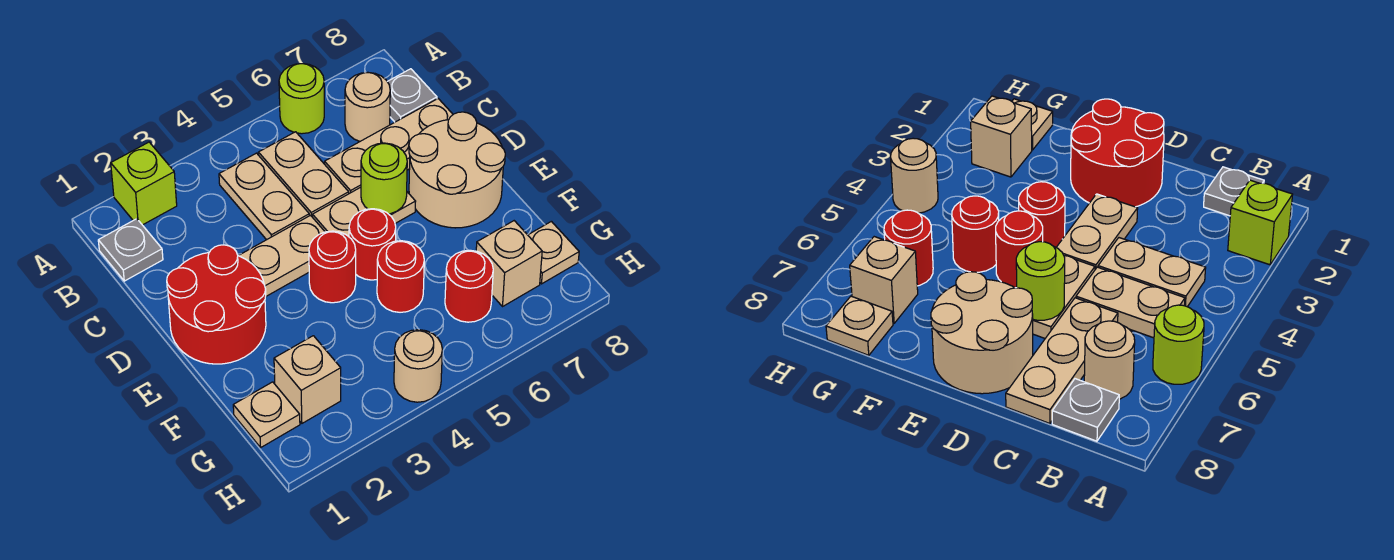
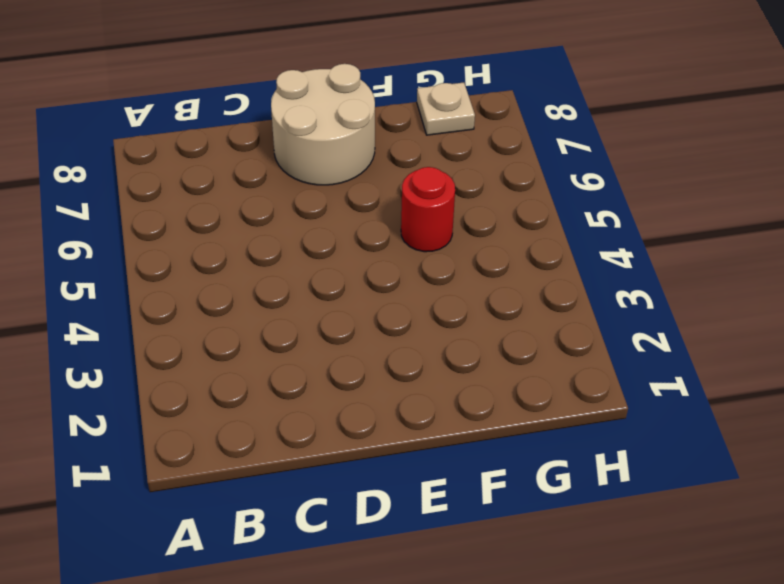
none -> lime 1x1 brick [111,142,177,225]
none -> lime 1x1 round brick [279,64,324,134]
none -> grey 1x1 plate [98,219,163,281]

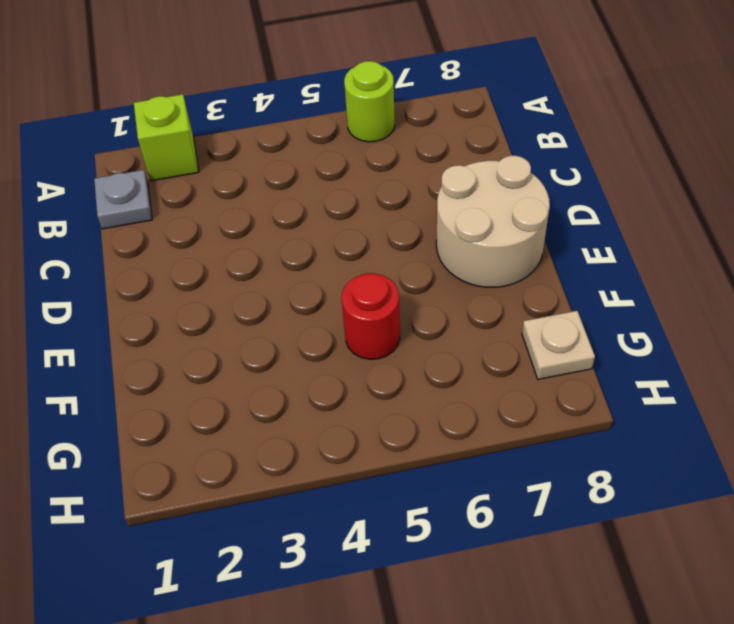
none -> tan 1x2 plate [219,153,309,240]
none -> tan 1x2 plate [258,132,349,217]
none -> tan 1x1 round brick [345,73,390,141]

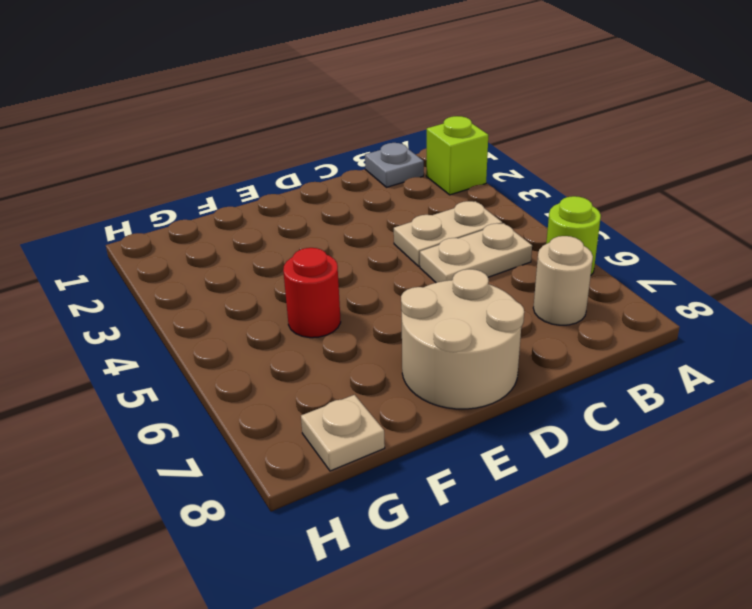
none -> grey 1x1 plate [387,69,437,122]
none -> tan 1x3 plate [325,99,453,194]
none -> red 2x2 round brick [167,245,266,364]

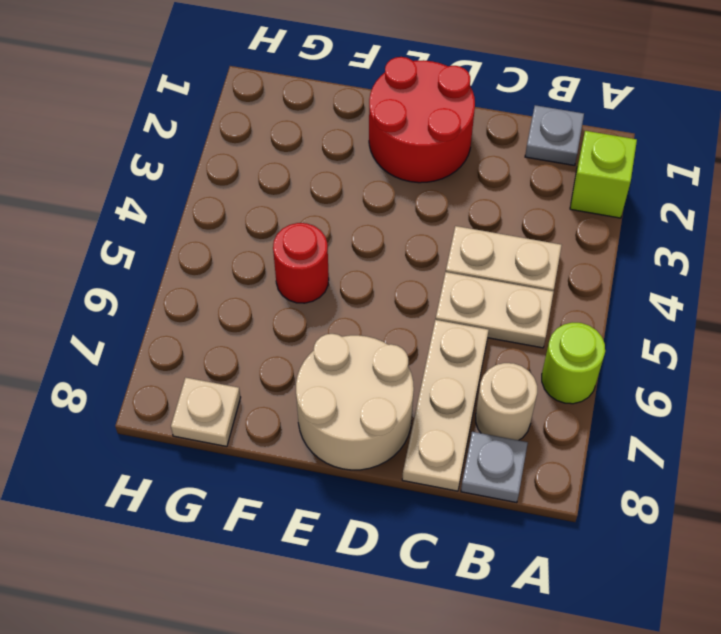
none -> tan 1x2 plate [239,215,325,296]
none -> tan 1x2 plate [313,187,416,237]
none -> red 1x1 round brick [309,231,356,303]

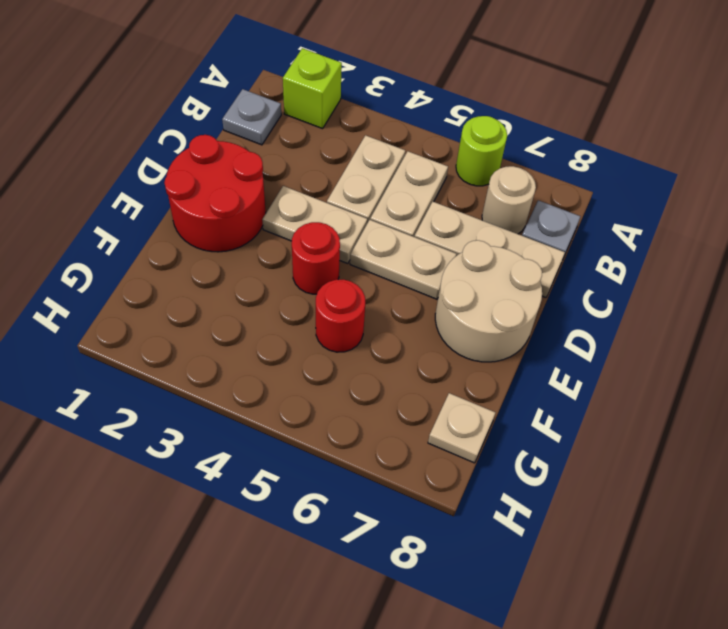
none -> red 1x1 round brick [349,209,396,280]
none -> tan 1x1 plate [233,382,300,447]
none -> tan 1x1 brick [274,336,341,423]

